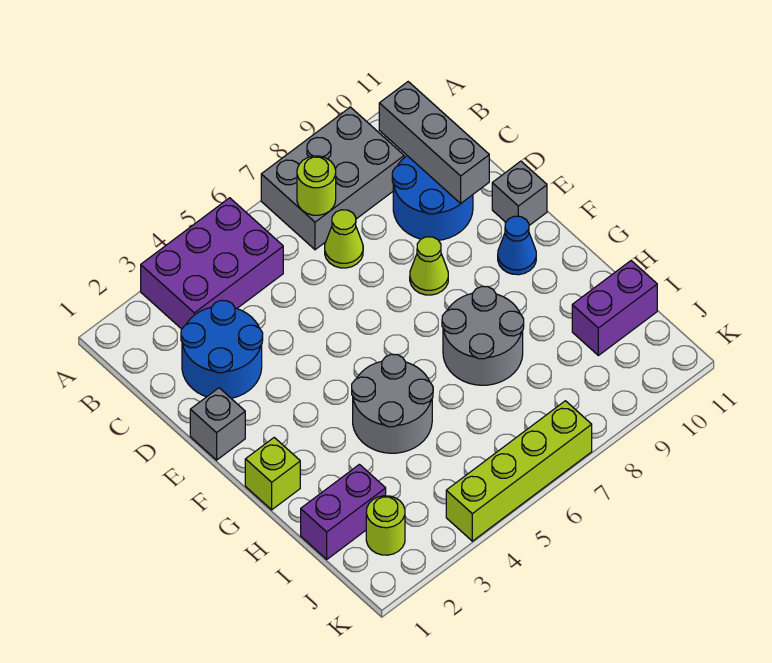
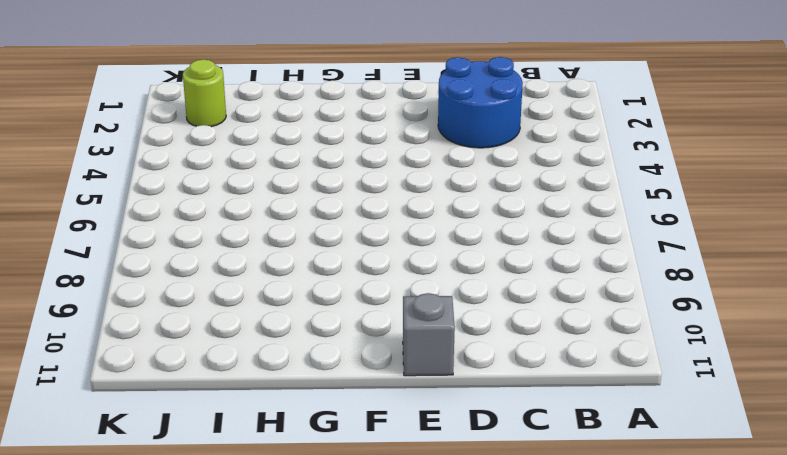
none -> purple 2x3 brick [141,198,283,329]
none -> grey 2x3 brick [261,107,404,250]
none -> lime 1x1 cone [325,210,363,268]

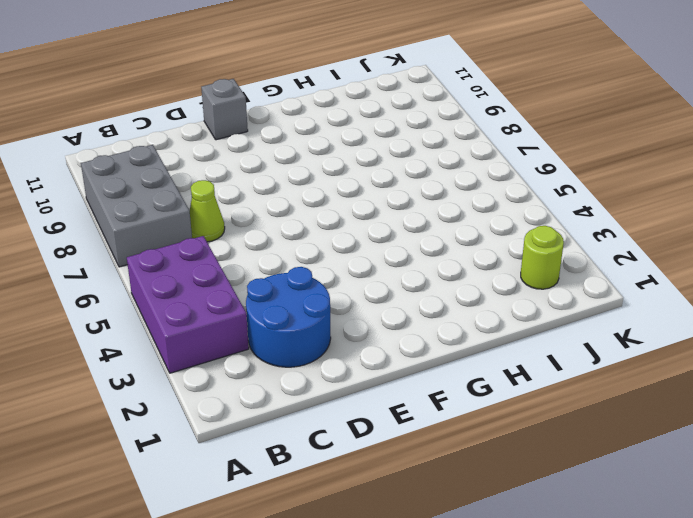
none -> blue 2x2 round brick [392,156,473,240]
none -> grey 1x1 brick [190,388,245,460]
none -> lime 1x1 cone [410,237,448,295]

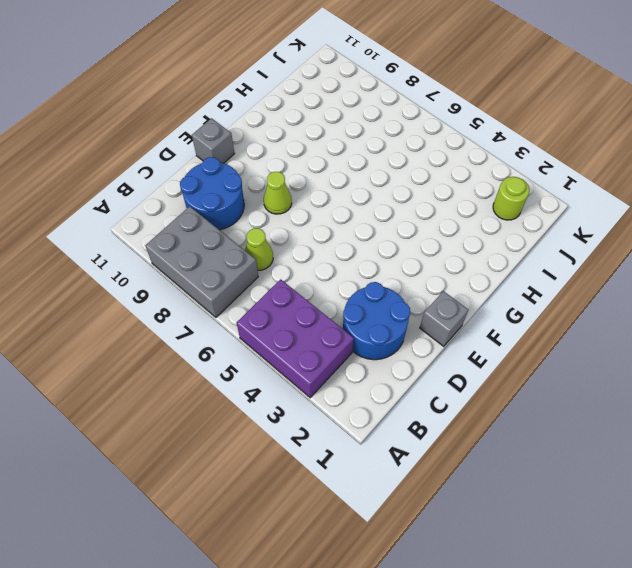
none -> blue 1x1 cone [498,216,536,275]
none -> lime 1x1 brick [245,438,300,510]
none -> grey 2x2 round brick [352,354,433,453]

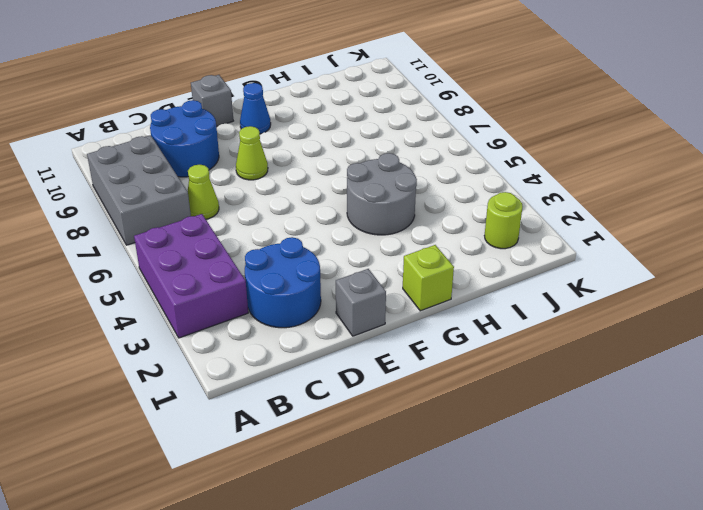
none -> grey 2x2 round brick [442,287,524,385]
none -> purple 1x2 brick [301,464,386,559]
none -> purple 1x2 brick [572,261,657,355]

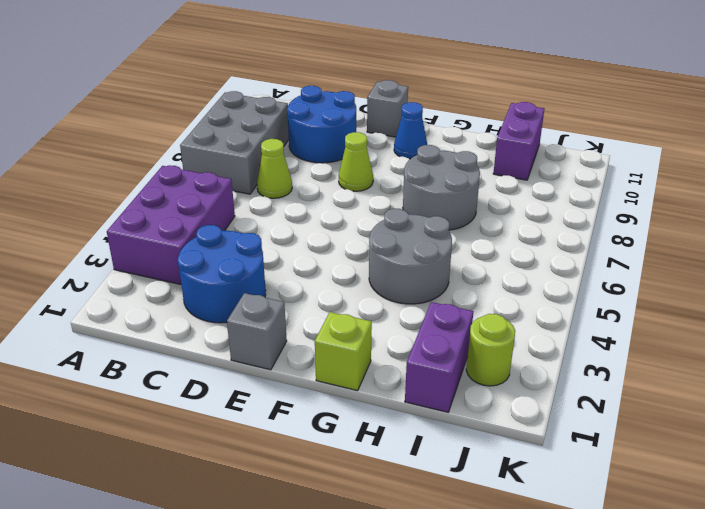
none -> lime 1x4 brick [446,401,592,541]
none -> lime 1x1 round brick [297,156,336,215]
none -> grey 1x3 brick [379,82,489,204]

